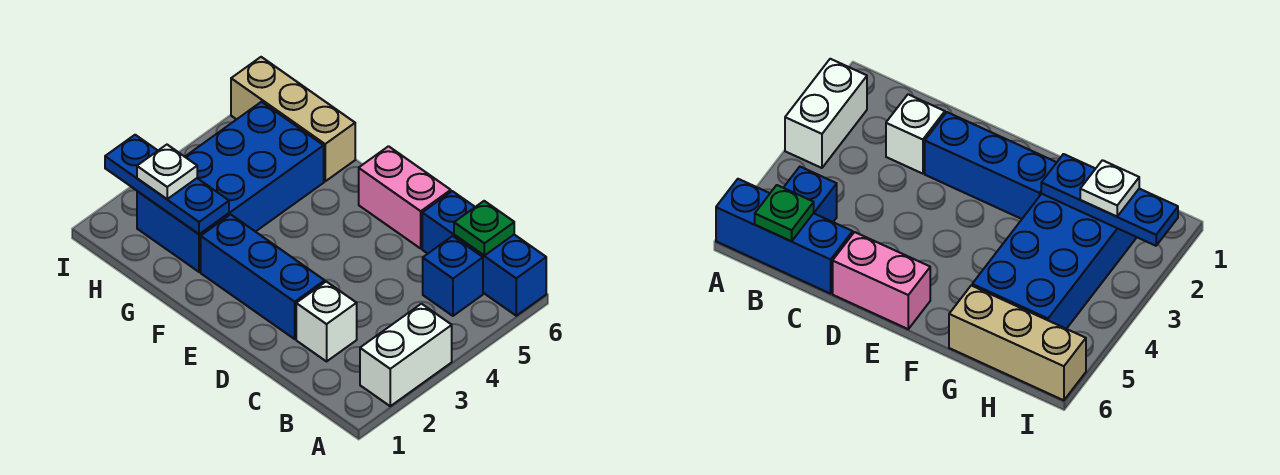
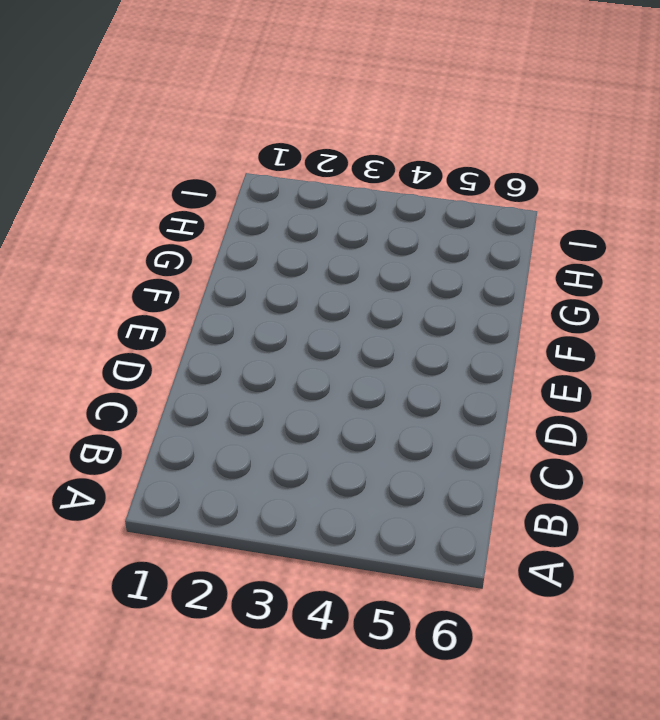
none -> white 1x2 brick [360,304,452,406]
none -> blue 1x3 brick [422,191,546,316]

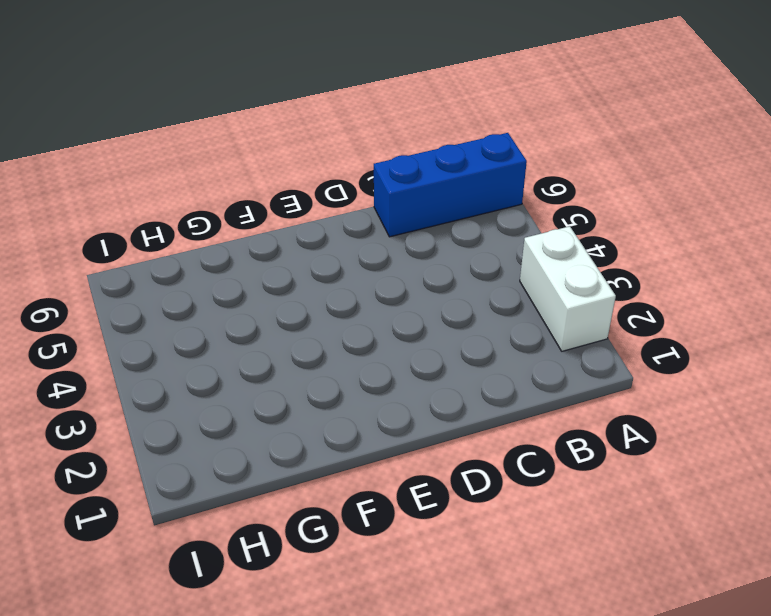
none -> blue 1x1 brick [423,236,483,316]
none -> white 1x1 brick [296,282,357,361]

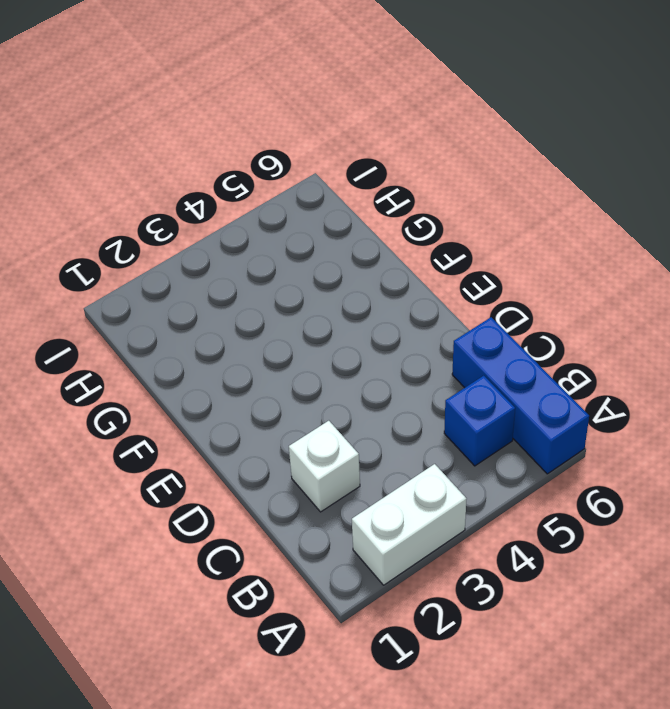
none -> blue 1x3 brick [201,214,325,339]
none -> pink 1x2 brick [359,146,451,248]

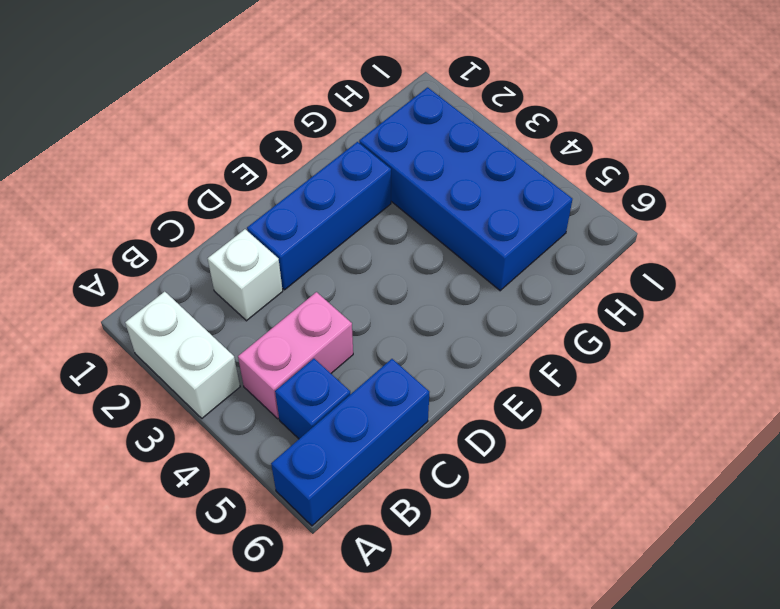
pink 1x2 brick [238,292,353,419] -> pink 1x2 brick moved to [359,146,451,248]
none -> tan 1x3 brick [231,57,355,181]
none -> green 1x1 plate [454,201,514,256]

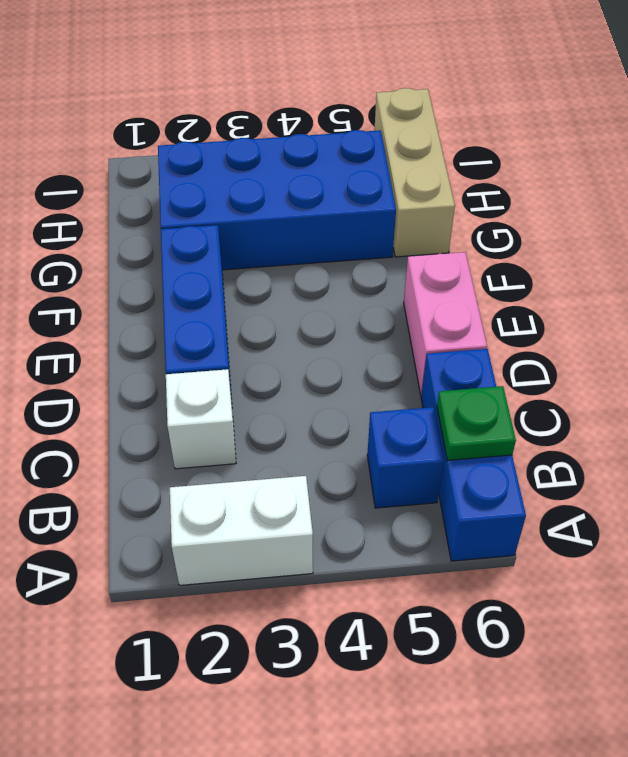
none -> blue 1x3 plate [105,135,229,234]
none -> white 1x1 plate [137,145,197,199]

